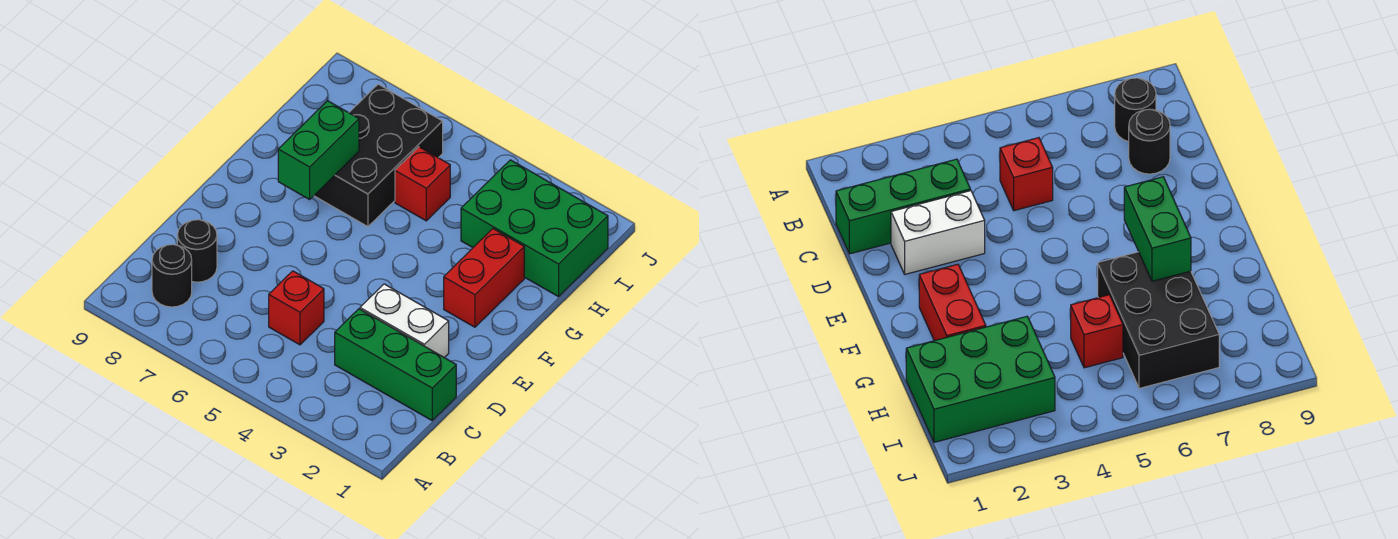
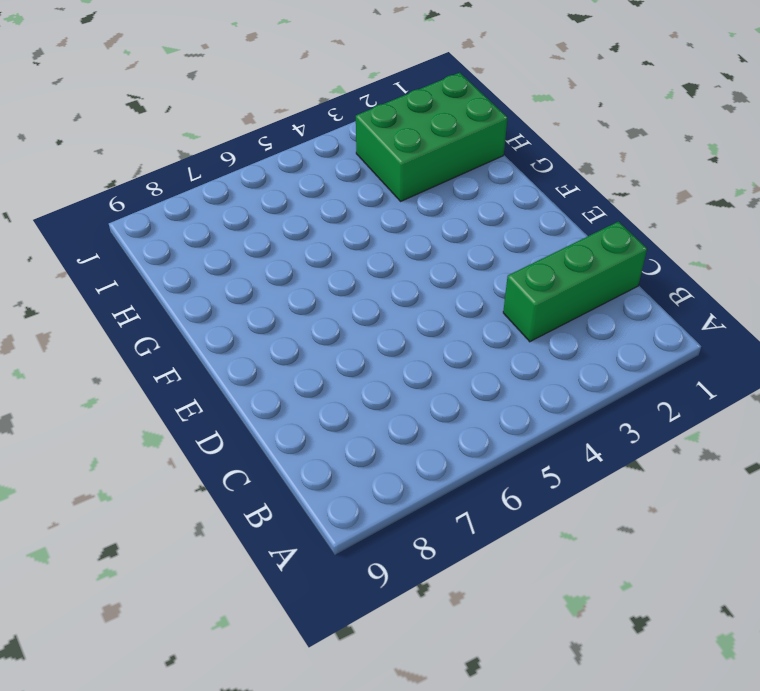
none -> black 1x1 round brick [152,244,192,307]
none -> red 1x1 brick [269,271,324,345]

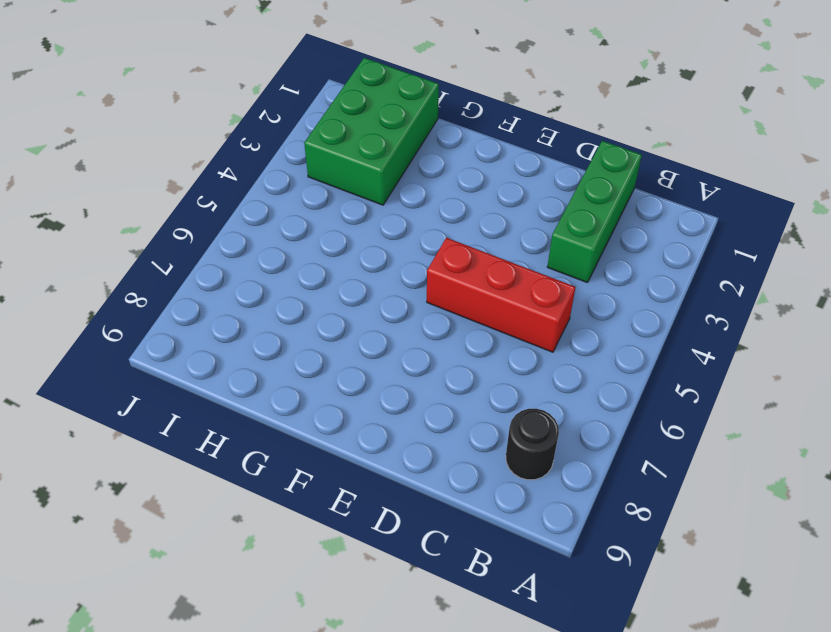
red 1x3 brick [427,238,575,352] -> red 1x1 brick [269,271,324,345]
none -> black 1x1 round brick [177,220,217,282]
none -> white 1x2 brick [360,284,449,357]

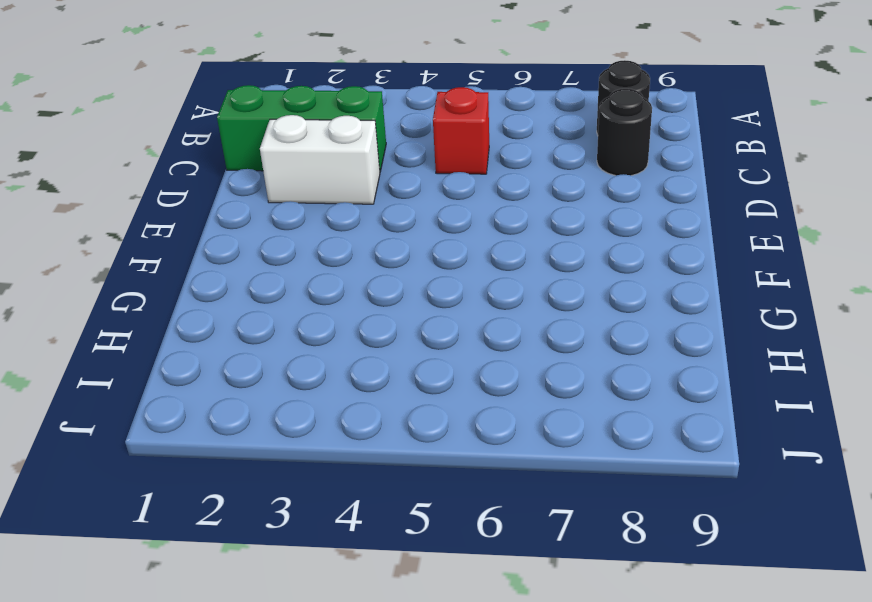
none -> red 1x2 brick [444,229,524,327]
none -> black 2x3 brick [314,84,443,227]

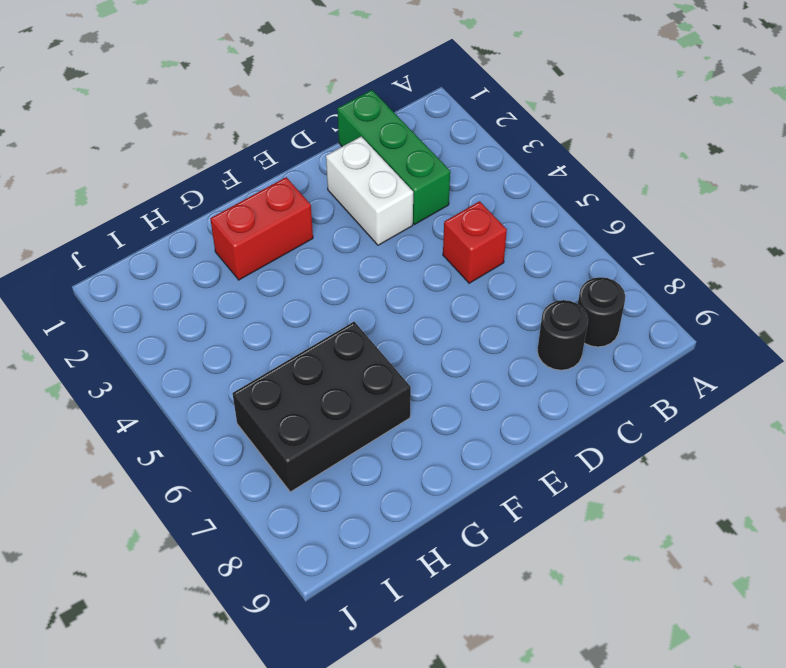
none -> green 2x3 brick [461,160,608,297]
none -> red 1x1 brick [395,147,450,221]

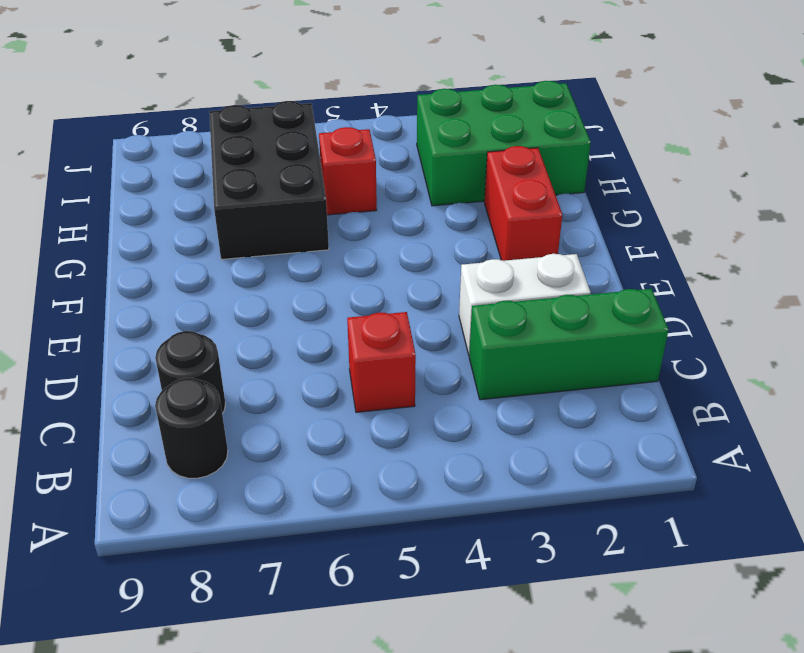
none -> green 1x2 brick [278,101,359,199]

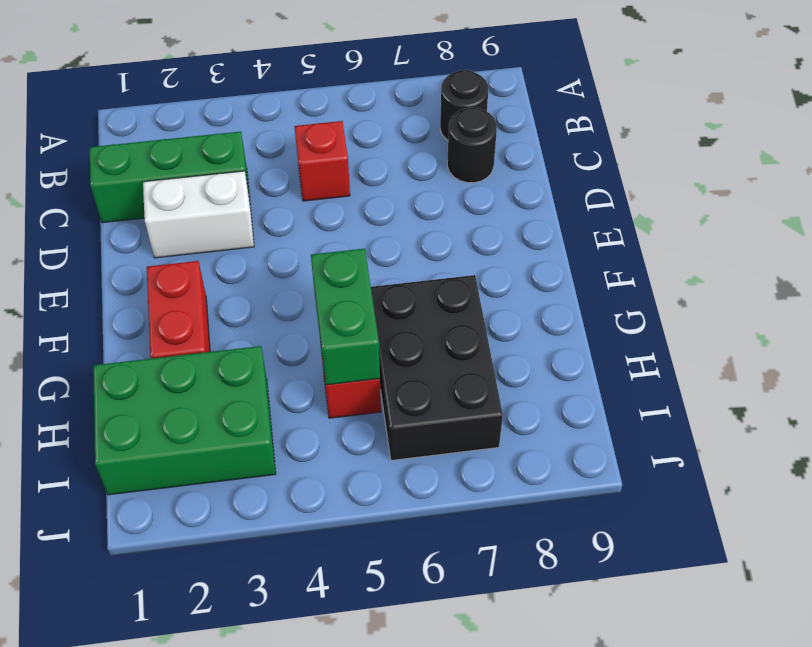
green 1x2 brick [311,249,380,385] -> green 1x2 brick moved to [278,101,359,199]

